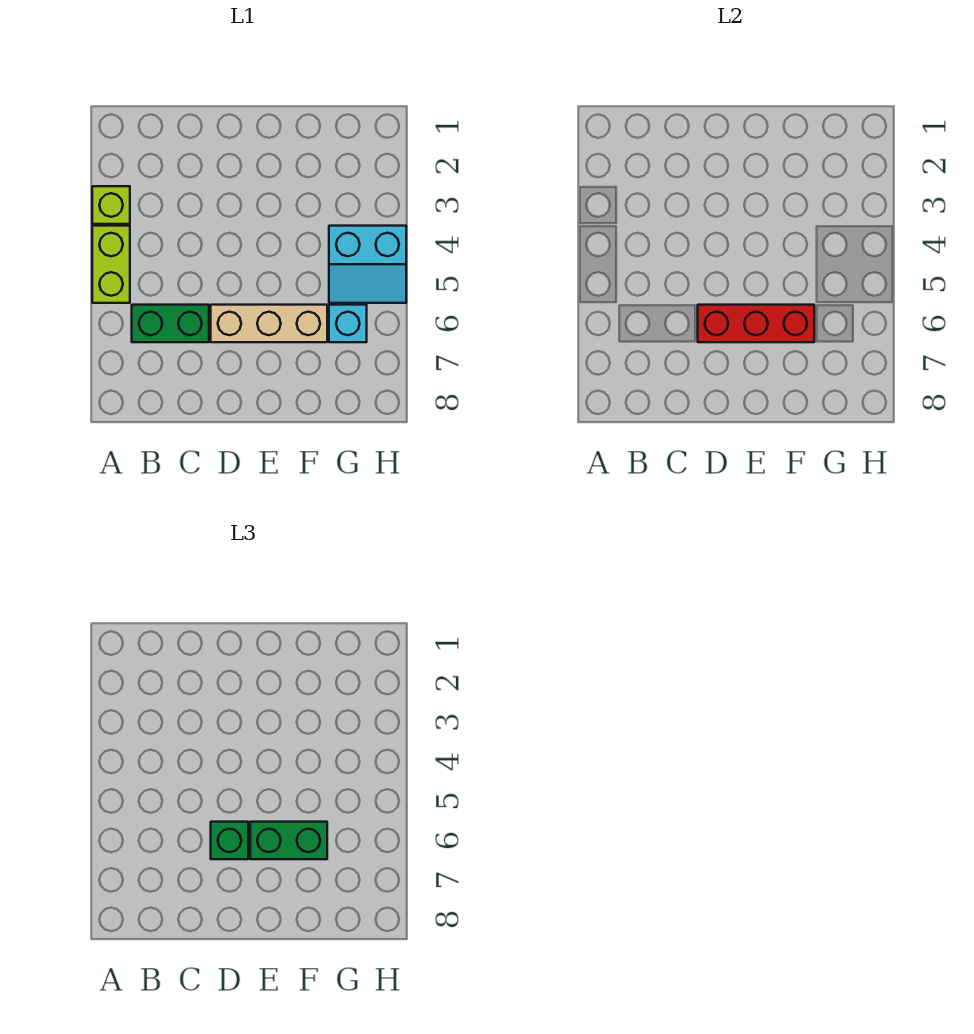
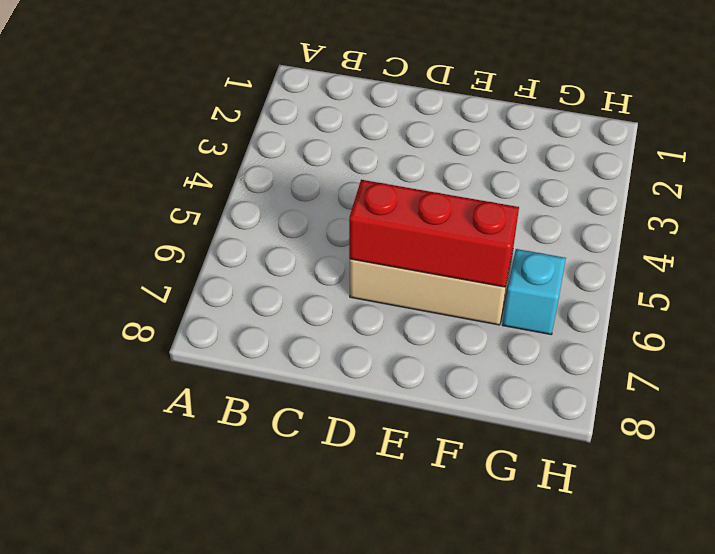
none -> lime 1x1 brick [92,186,130,224]
none -> lime 1x2 brick [92,226,130,303]

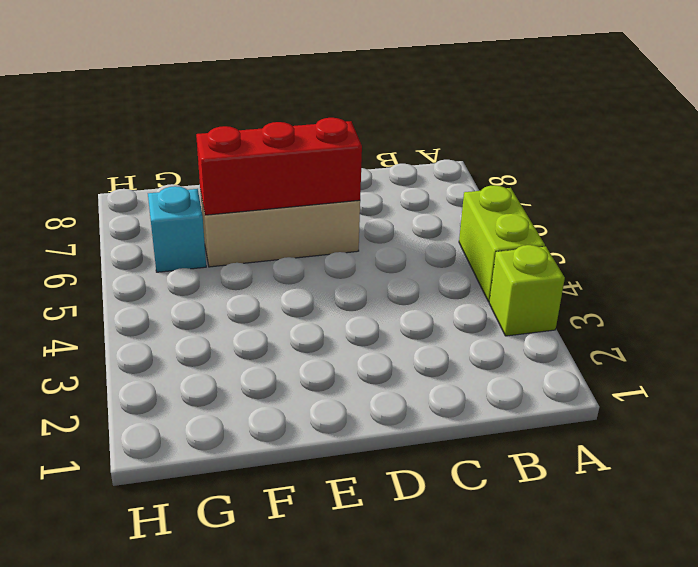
none -> green 1x2 brick [132,305,209,342]
none -> cyan 2x2 slope [329,226,406,303]

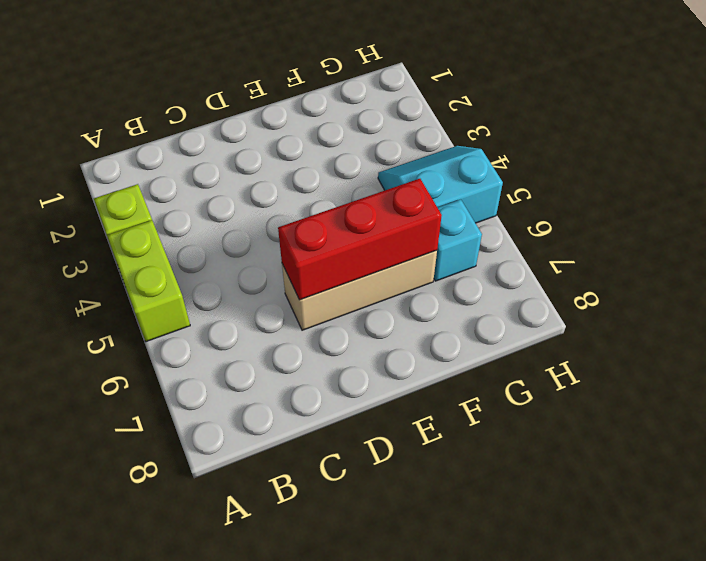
cyan 2x2 slope [378,146,503,223] -> cyan 2x2 slope turned to [329,226,406,303]
none -> green 1x2 brick [132,305,209,342]
none -> green 1x1 brick [211,822,248,859]

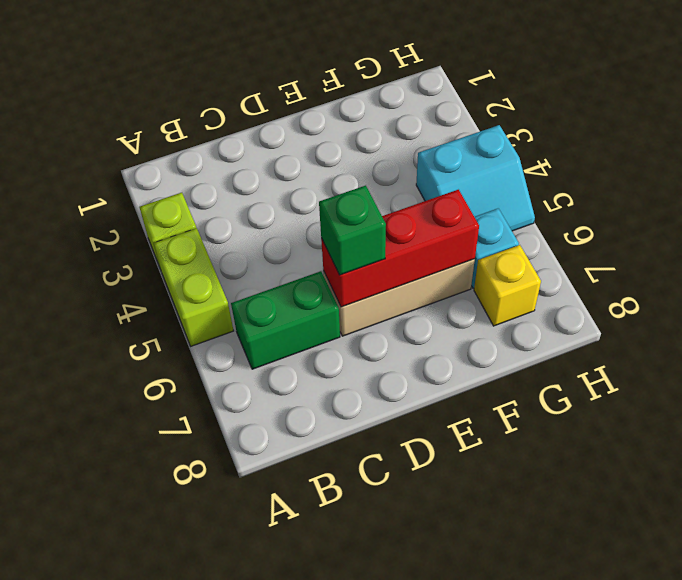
yellow 1x1 brick [474,245,541,326] -> none
none -> green 1x2 brick [250,822,327,859]

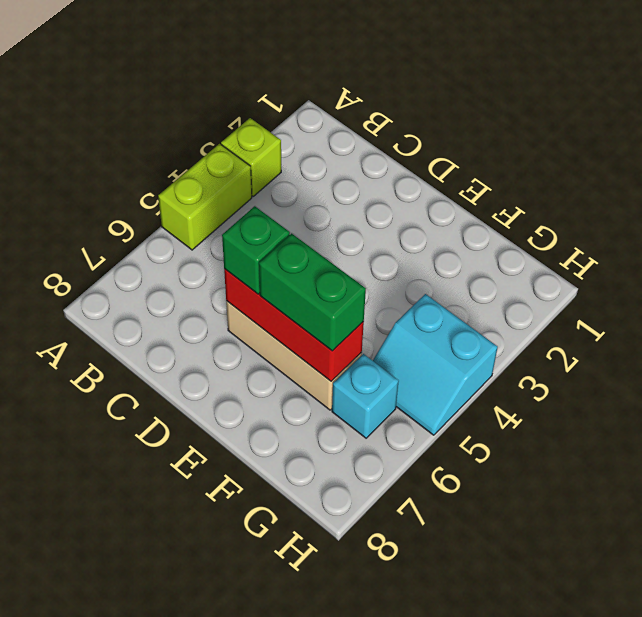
none -> green 1x2 brick [132,305,209,342]

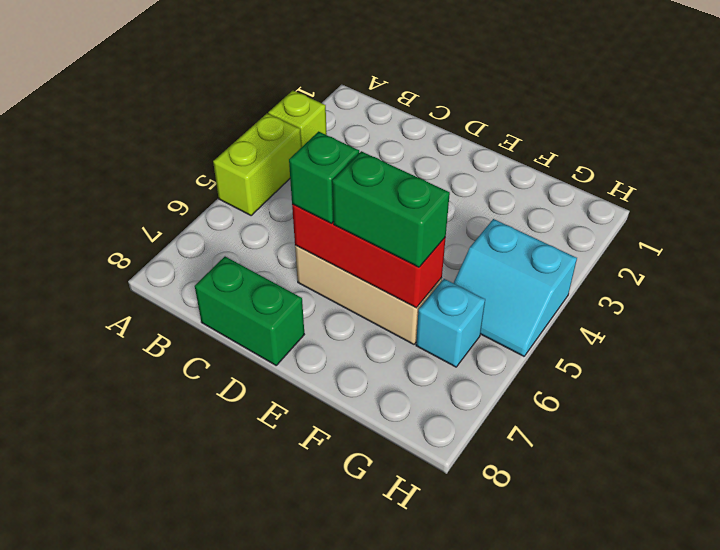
green 1x2 brick [195,257,304,365] -> green 1x2 brick moved to [132,305,209,342]

